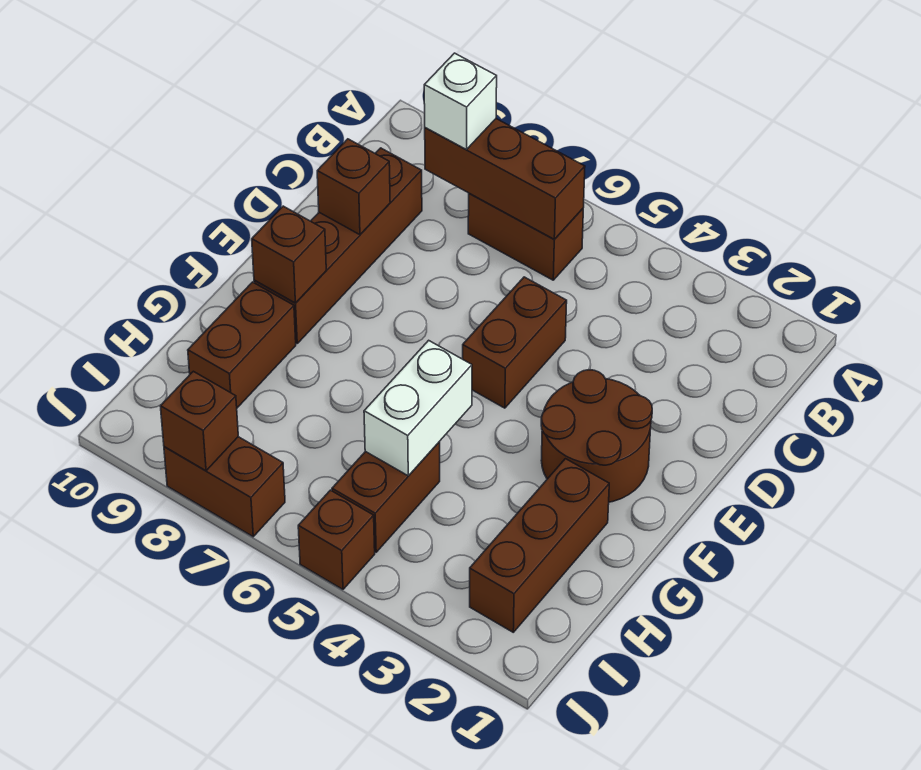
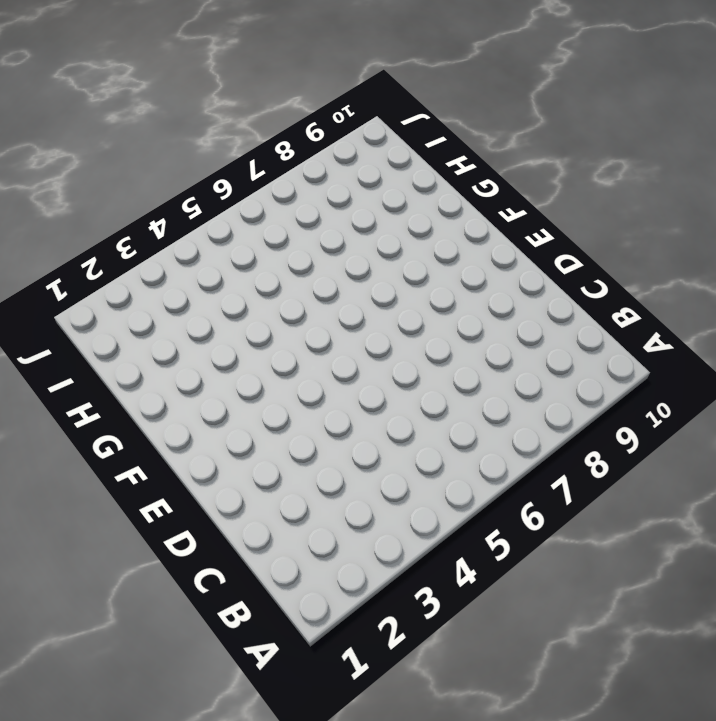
none -> brown 1x2 brick [468,194,583,280]
none -> brown 1x4 brick [254,148,422,343]
none -> brown 1x2 brick [463,277,567,408]

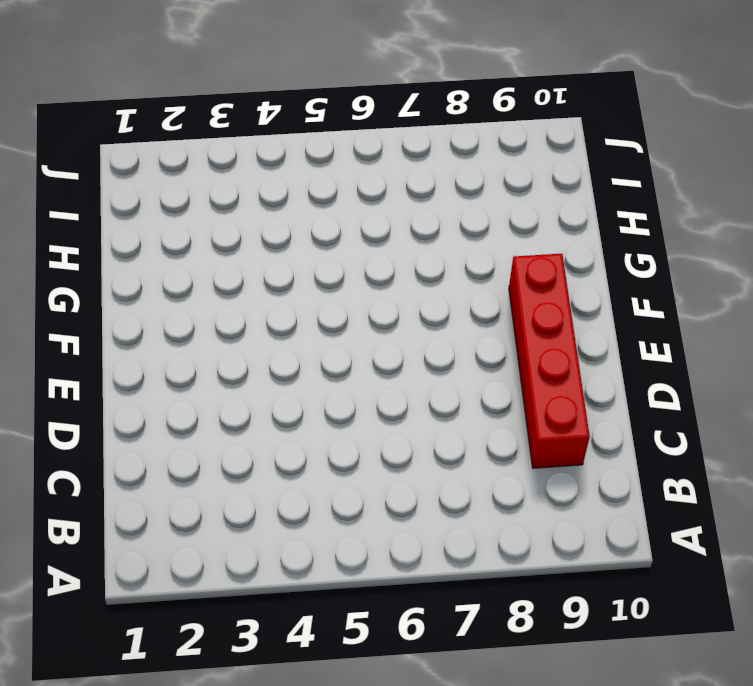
red 1x4 brick [509,254,590,468] -> brown 1x4 brick [254,148,422,343]
none -> brown 1x2 brick [468,194,583,280]
none -> brown 1x2 brick [463,277,567,408]
none -> brown 2x2 round brick [541,370,652,502]

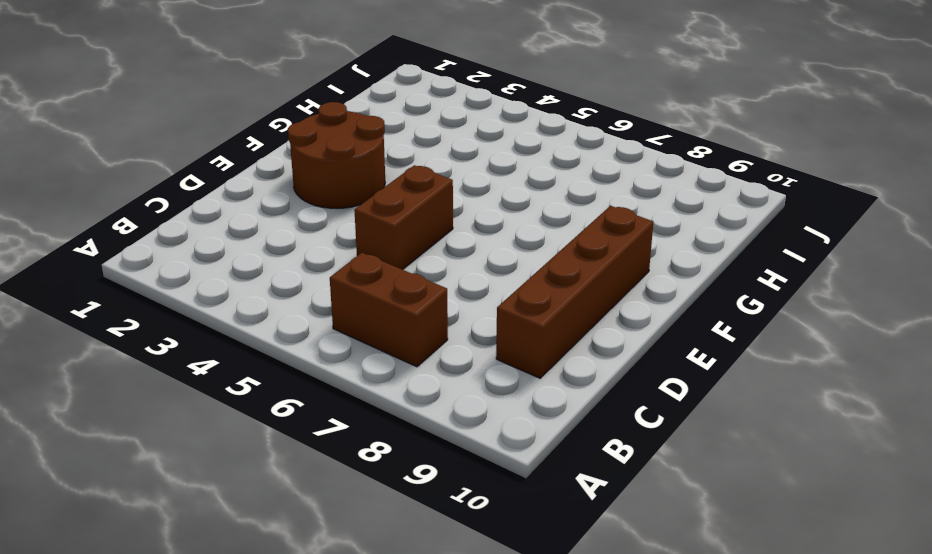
none -> brown 1x3 brick [470,459,609,632]
none -> brown 1x2 brick [188,282,296,408]
none -> brown 1x2 brick [332,442,440,552]

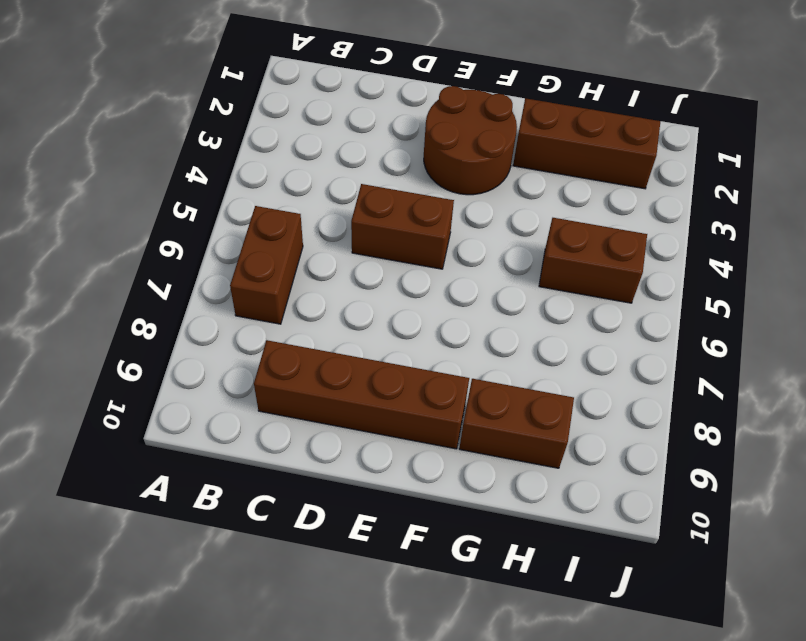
none -> brown 1x1 brick [298,490,375,589]
none -> brown 1x2 brick [164,437,285,537]
none -> brown 1x3 brick [425,119,585,239]

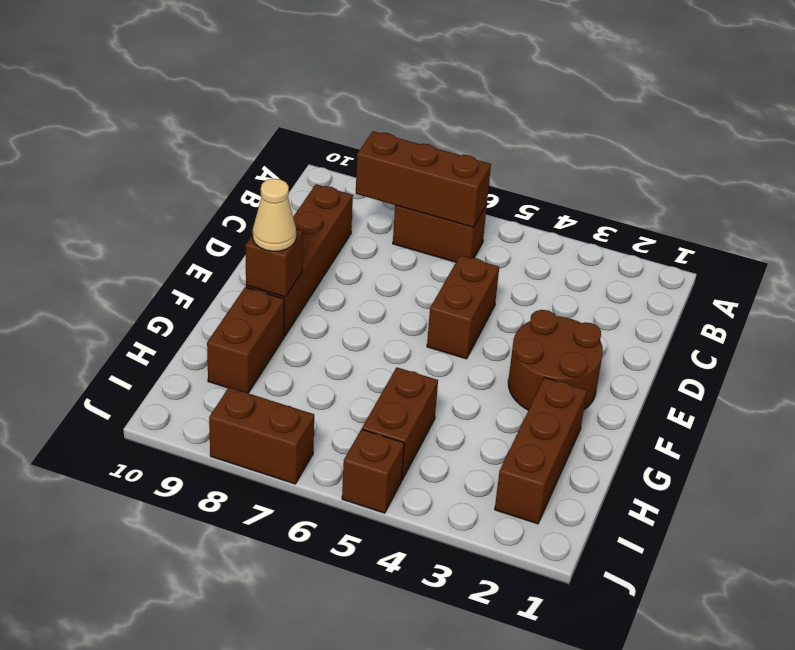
tan 1x1 cone [253,179,296,251] -> none
none -> brown 1x1 brick [317,139,390,235]
none -> white 1x2 brick [364,340,472,476]
none -> brown 1x1 brick [160,371,238,471]

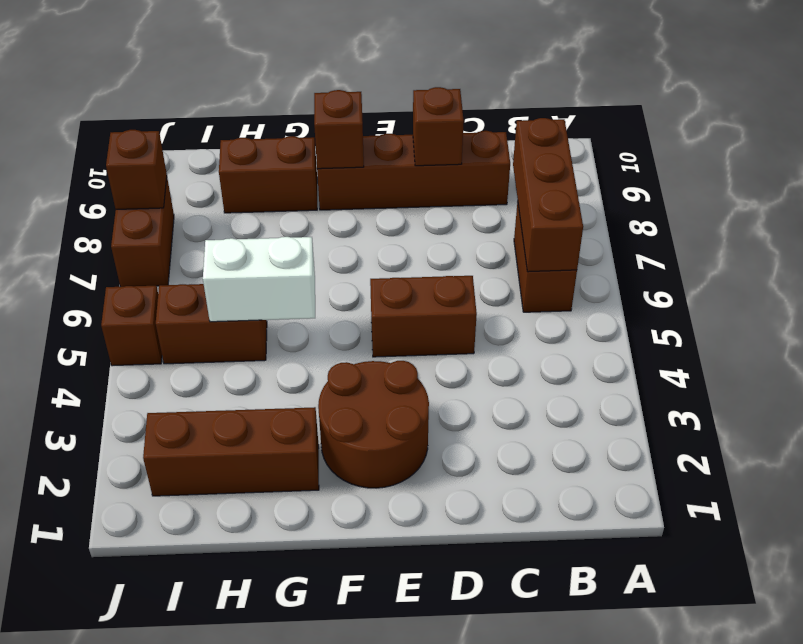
none -> white 1x1 brick [424,53,497,150]

